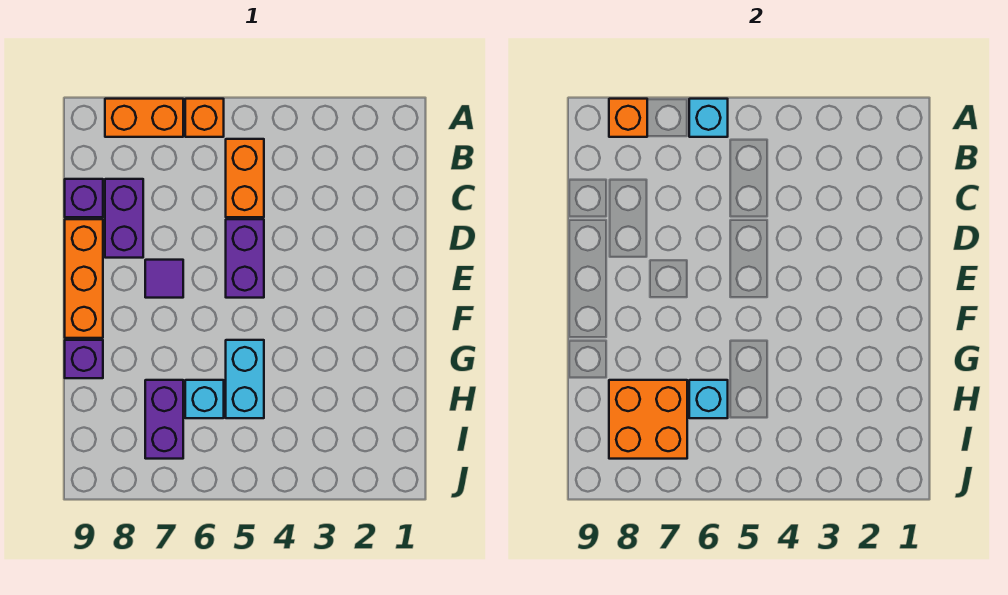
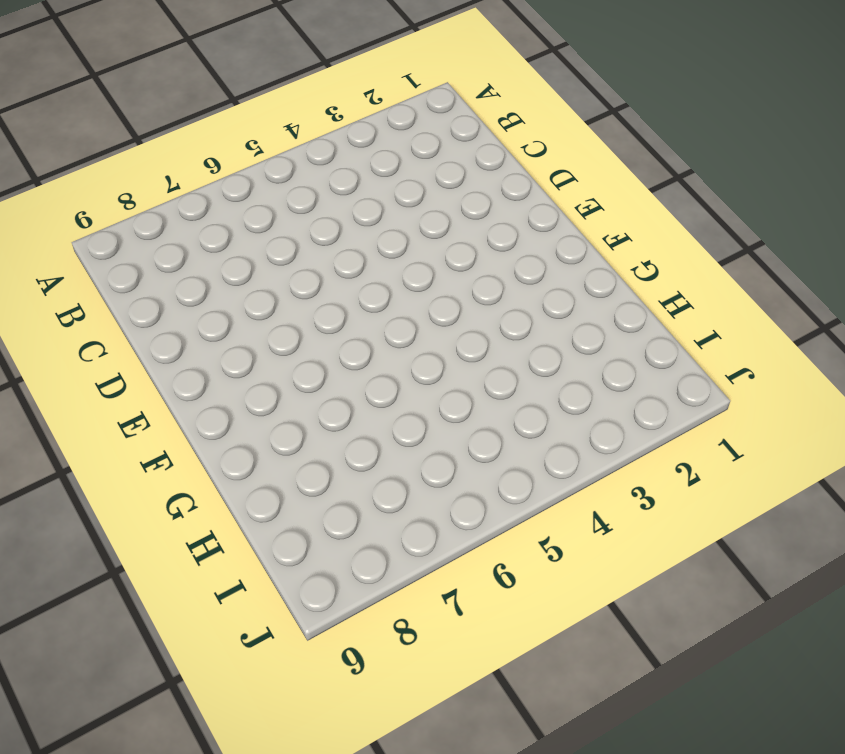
none -> orange 1x1 brick [185,99,224,137]
none -> orange 1x2 brick [105,99,183,137]
none -> orange 1x2 brick [226,139,264,217]

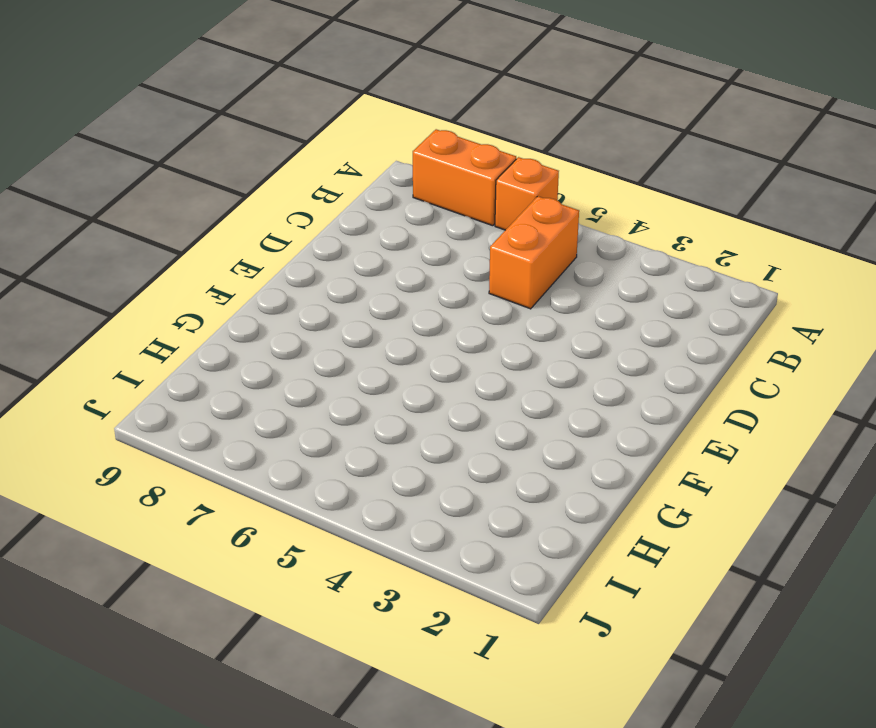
none -> purple 1x2 brick [105,179,143,258]
none -> purple 1x1 brick [65,179,103,217]
none -> purple 1x2 brick [226,219,264,298]

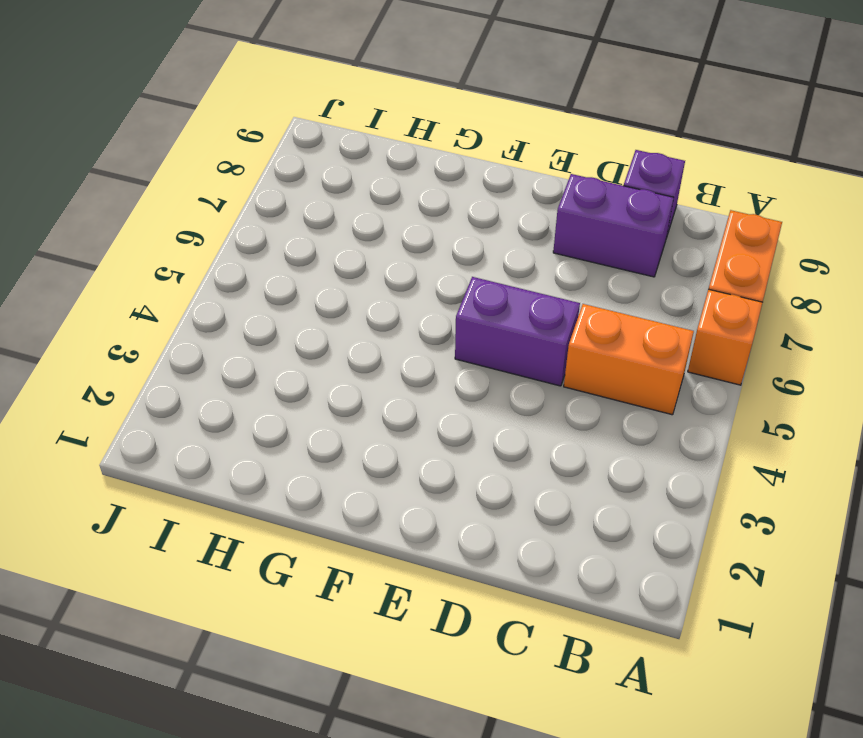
none -> orange 1x3 brick [65,219,103,338]
none -> purple 1x1 tile [145,260,183,298]
none -> cyan 1x2 brick [226,340,264,418]

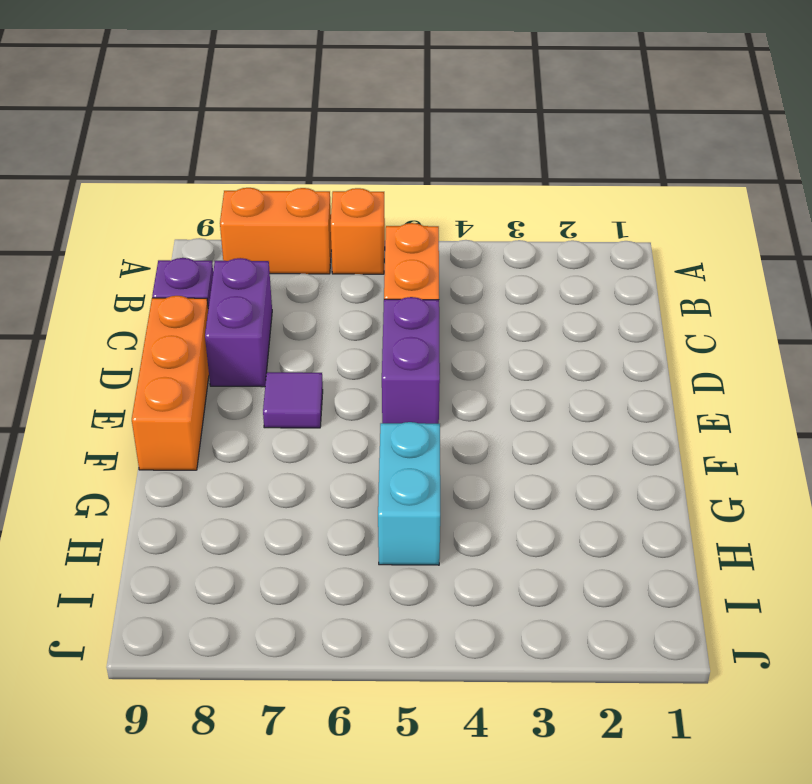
none -> purple 1x1 brick [65,340,103,378]
none -> cyan 1x1 brick [185,380,224,418]
none -> purple 1x2 brick [145,380,183,459]

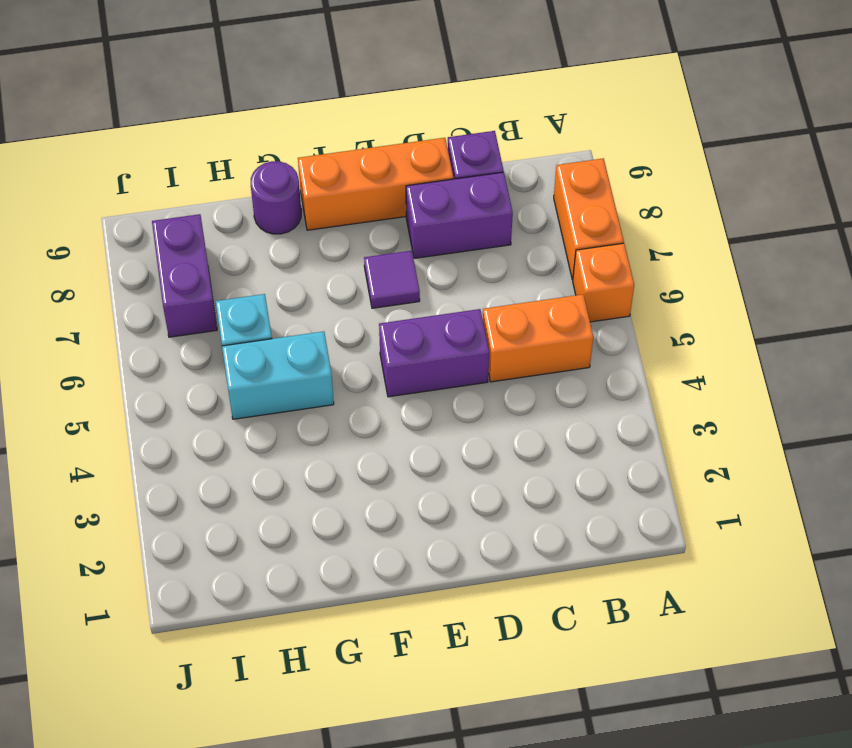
purple 1x1 round brick [251,161,301,234] -> purple 1x1 brick [65,340,103,378]
purple 1x2 brick [152,214,217,337] -> purple 1x2 brick turned to [145,380,183,459]
none -> cyan 1x1 brick [689,99,728,137]
none -> orange 1x1 brick [609,99,647,137]
none -> cyan 1x1 brick [689,380,728,418]

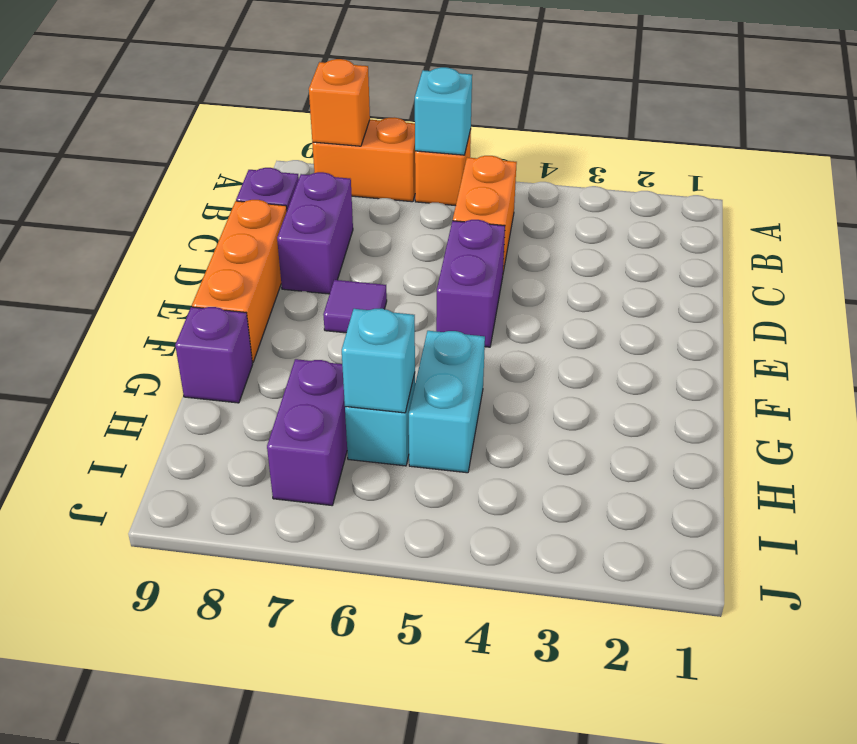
none -> orange 2x2 brick [609,380,687,459]

